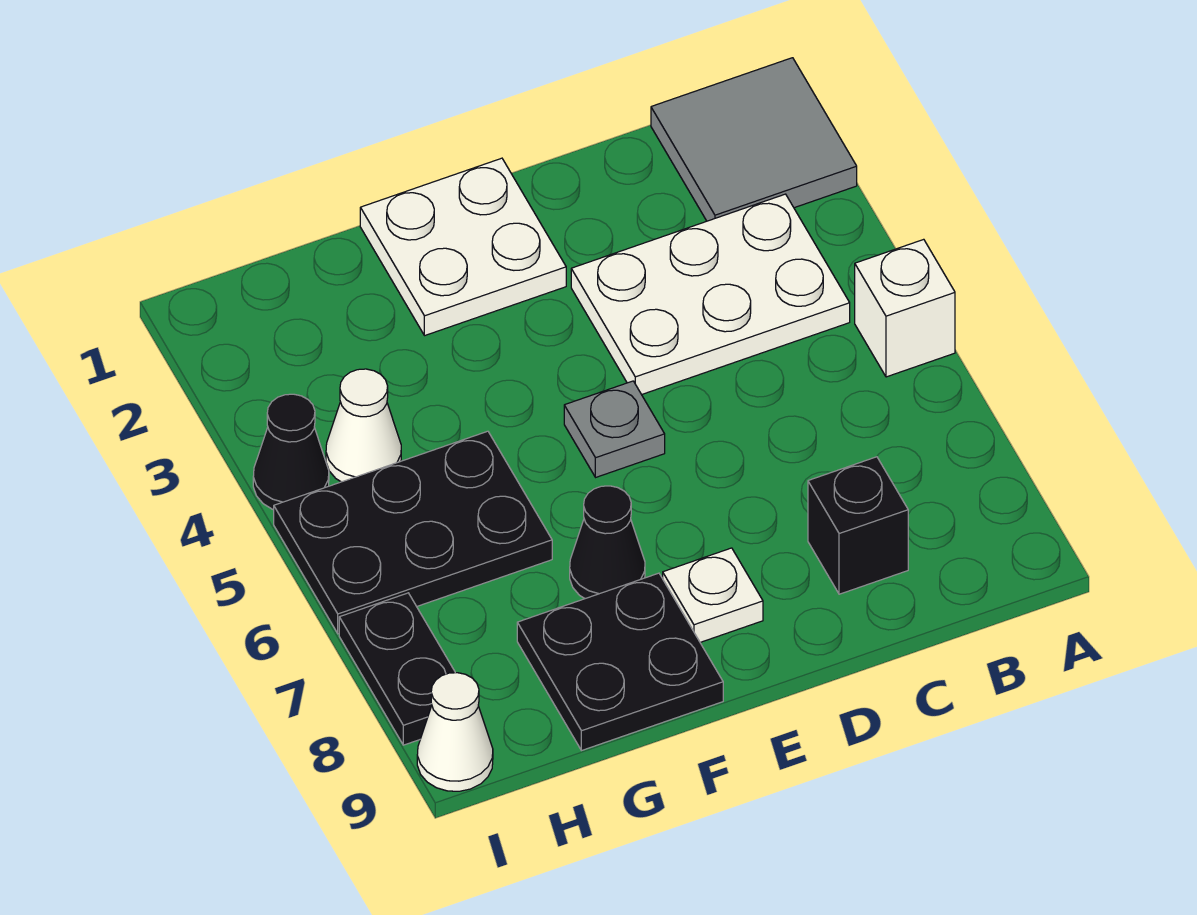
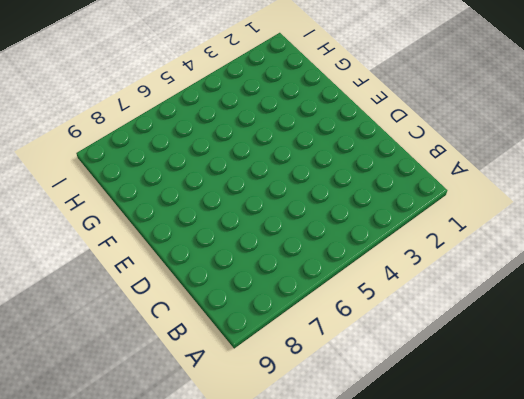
none -> grey 2x2 tile [651,58,857,221]
none -> white 1x1 brick [855,239,955,377]
none -> white 2x3 plate [571,194,850,395]

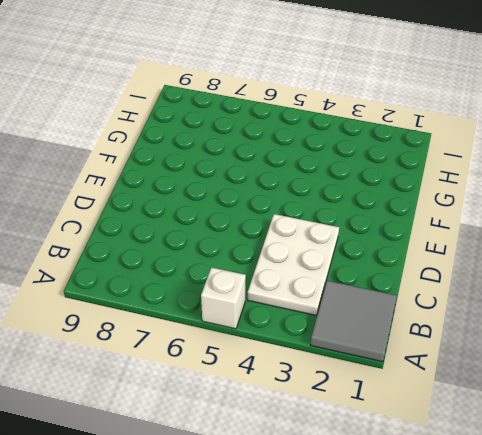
none -> black 1x1 brick [808,457,908,594]
none -> white 2x2 plate [360,158,566,336]
none -> grey 1x1 plate [564,381,665,477]

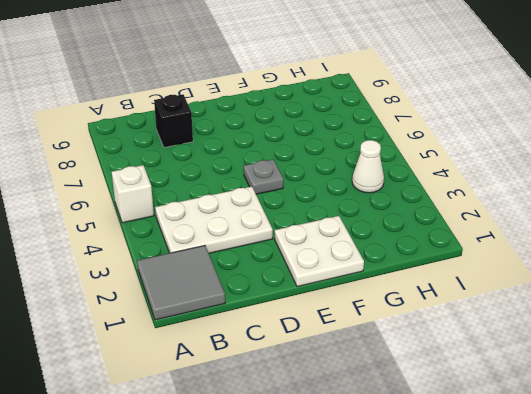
none -> white 1x1 plate [663,548,763,642]
none -> black 1x1 cone [570,486,645,599]
none -> black 2x2 plate [517,573,723,751]

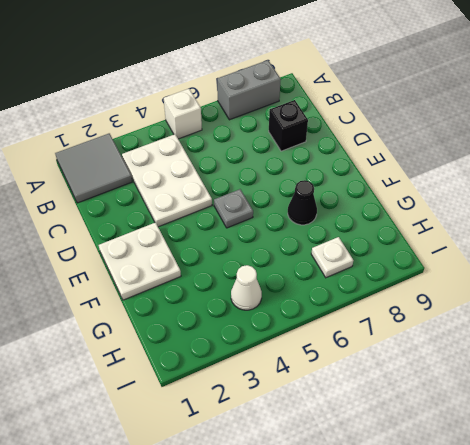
grey 1x2 brick [217,60,281,120] -> none
white 1x1 plate [311,237,353,278] -> white 1x1 plate moved to [663,548,763,642]
none -> black 2x2 plate [517,573,723,751]
none -> black 2x3 plate [274,431,552,634]
none -> black 1x1 cone [253,394,329,510]

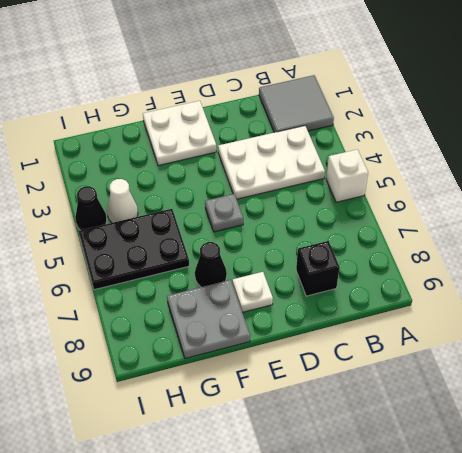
grey 2x2 plate [167,280,250,358] -> black 2x2 plate [517,573,723,751]
none -> black 1x2 plate [339,593,455,745]
none -> white 1x1 cone [417,673,493,791]

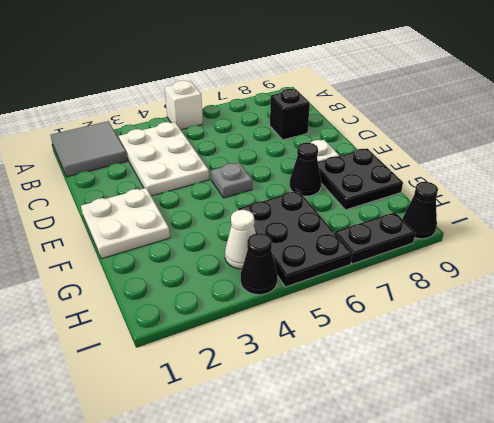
black 1x1 cone [403,182,438,239] -> white 1x1 cone [417,673,493,791]

